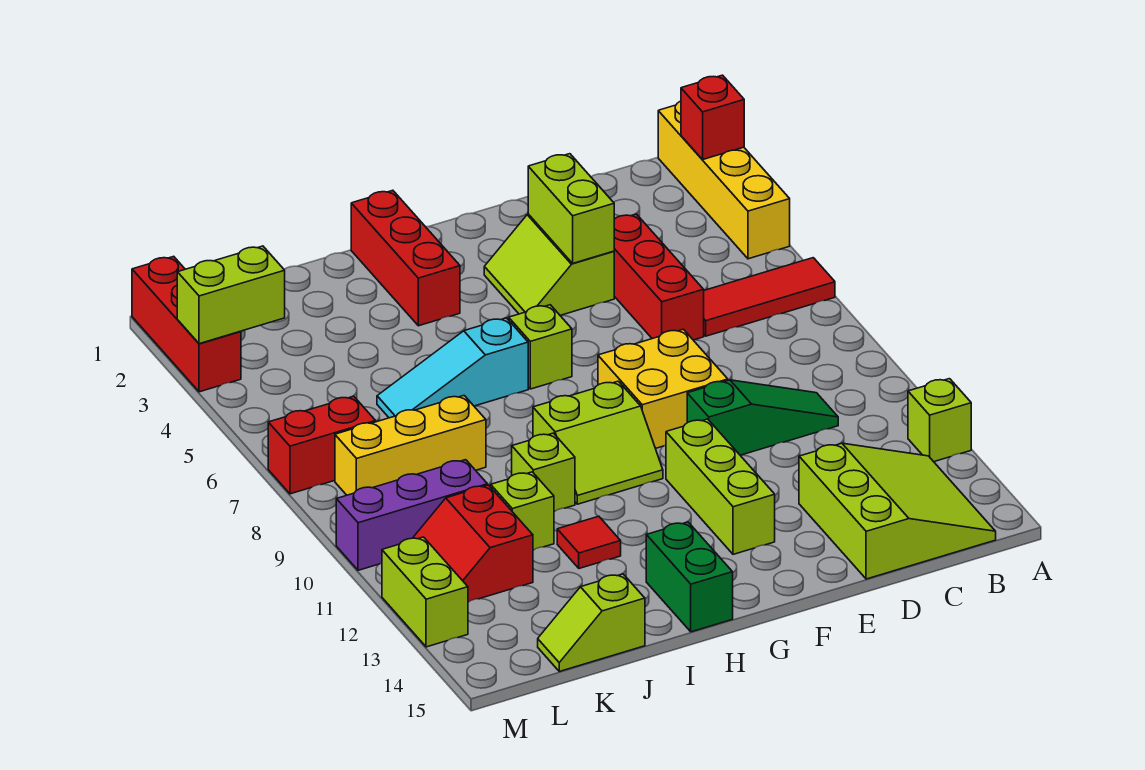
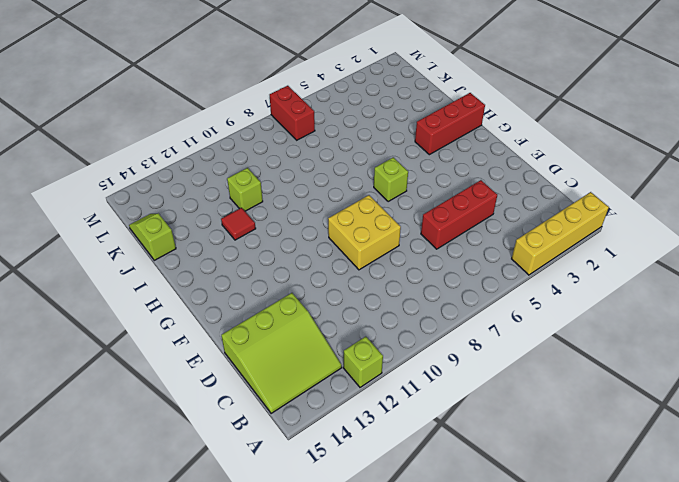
none -> red 1x3 tile [704,258,835,336]
none -> green 1x3 slope [687,380,838,455]
none -> lime 2x2 slope [484,214,614,316]

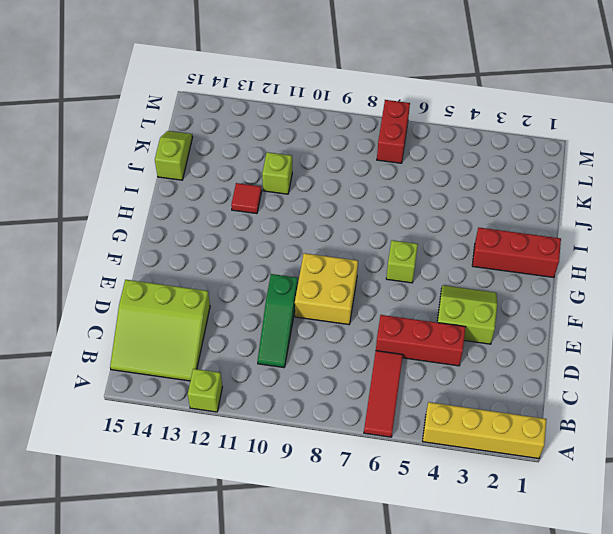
none -> lime 1x3 brick [666,419,775,554]
none -> lime 2x2 slope [533,381,663,504]
none -> cyan 1x3 slope [377,318,528,418]

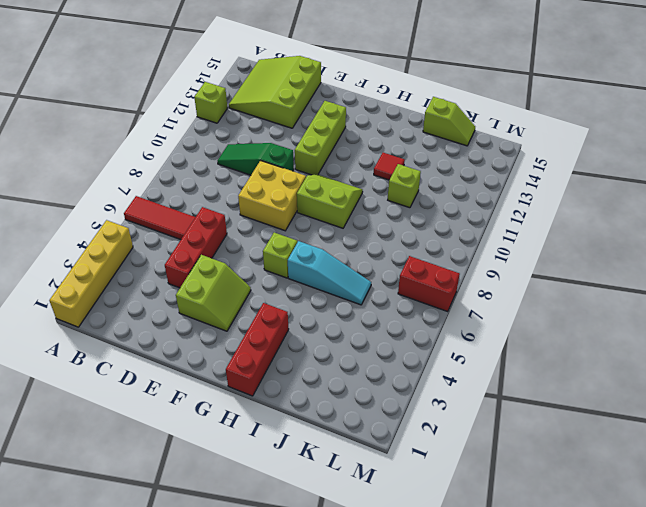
none -> green 1x2 brick [646,522,733,632]
none -> lime 1x1 brick [512,433,575,511]
none -> yellow 1x3 brick [335,396,486,495]

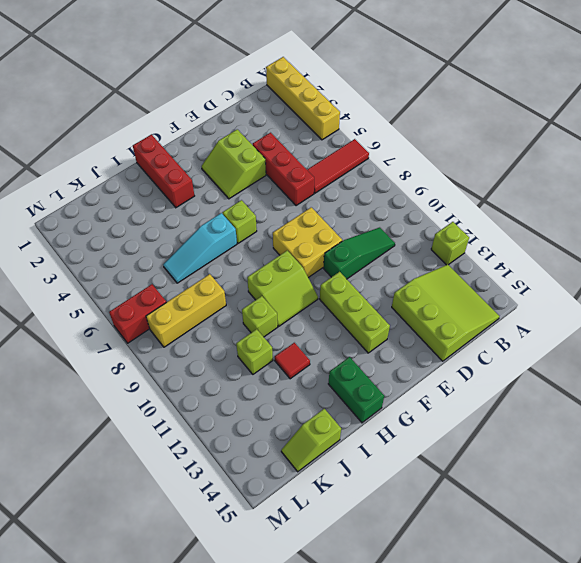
none -> purple 1x3 brick [336,460,487,570]
none -> red 2x2 slope [413,485,533,602]
none -> red 1x3 brick [132,256,241,392]

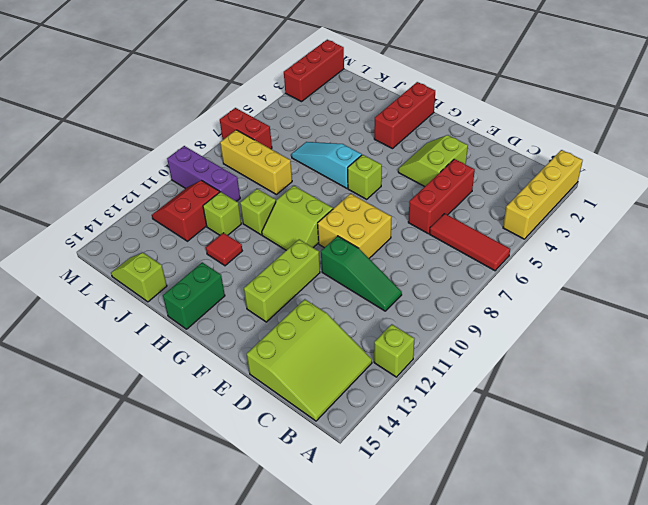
none -> lime 1x2 brick [382,537,468,647]
none -> red 1x1 brick [681,75,744,160]
none -> lime 1x2 brick [528,154,614,263]

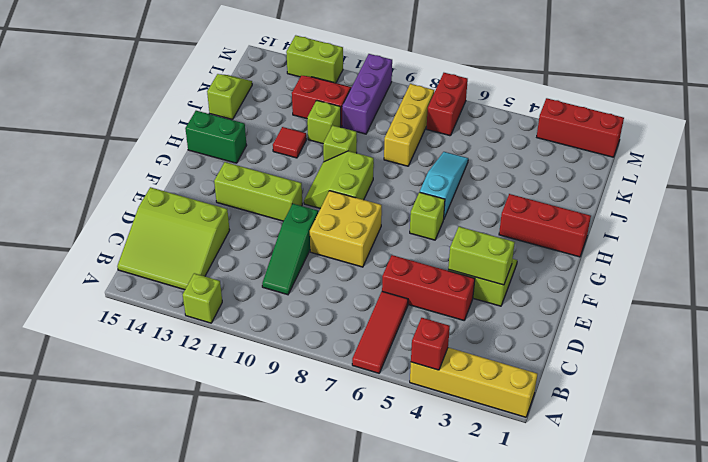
red 1x1 brick [411,318,450,370] -> red 1x1 brick moved to [681,75,744,160]
none -> lime 1x2 brick [177,246,285,344]

